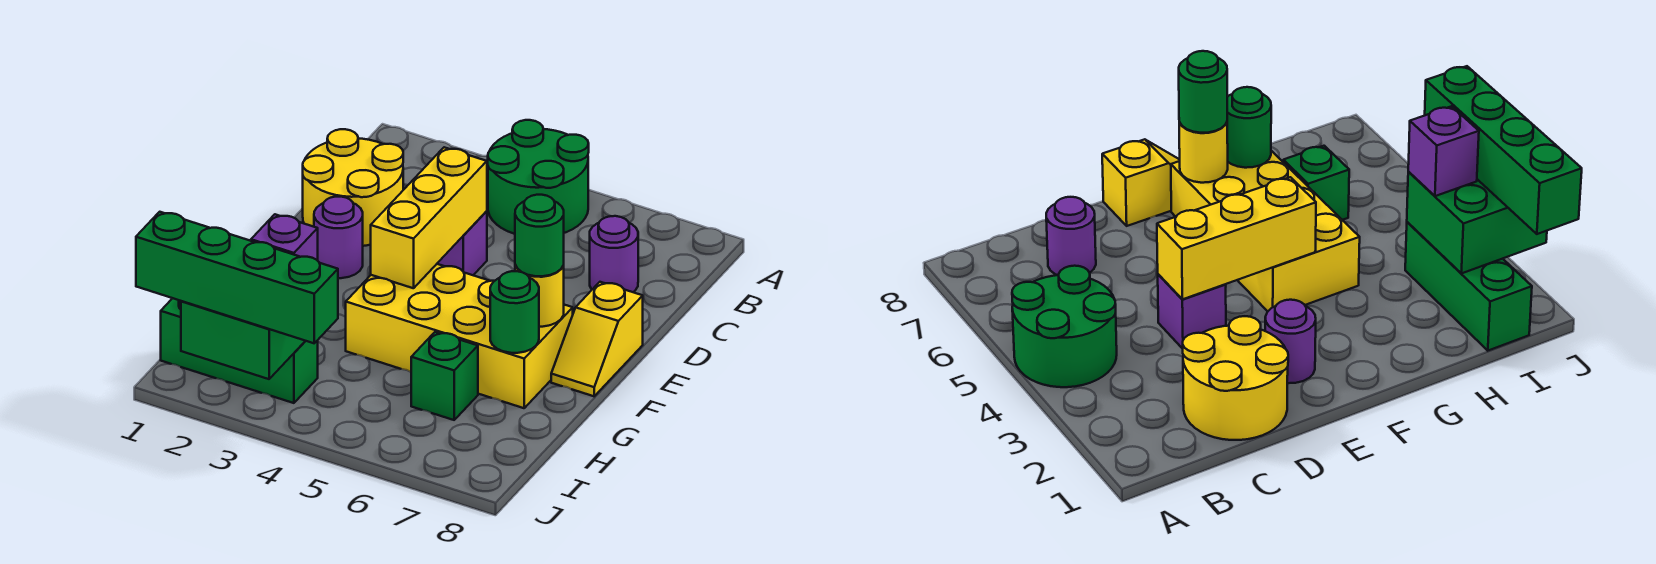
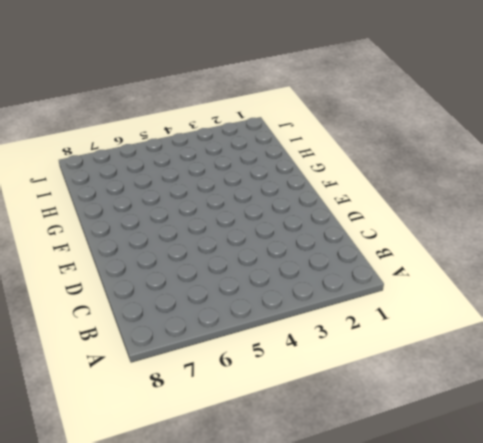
none -> green 2x2 round brick [488,120,589,234]
none -> yellow 2x2 round brick [303,129,403,246]
none -> purple 1x1 round brick [590,216,638,292]

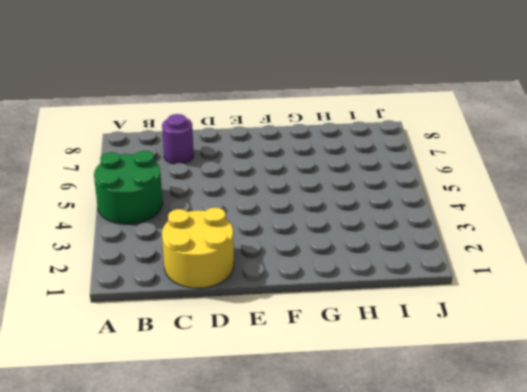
none -> purple 1x1 brick [437,211,487,275]
none -> purple 1x1 round brick [314,197,363,278]
none -> yellow 1x2 slope [551,282,643,396]

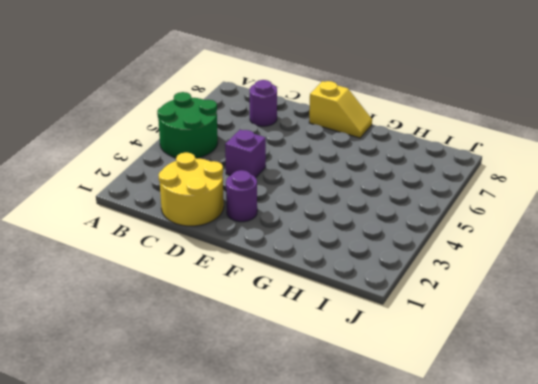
none -> yellow 2x4 brick [346,264,573,408]
none -> green 1x1 brick [411,332,478,420]
none -> green 1x3 brick [161,298,318,403]

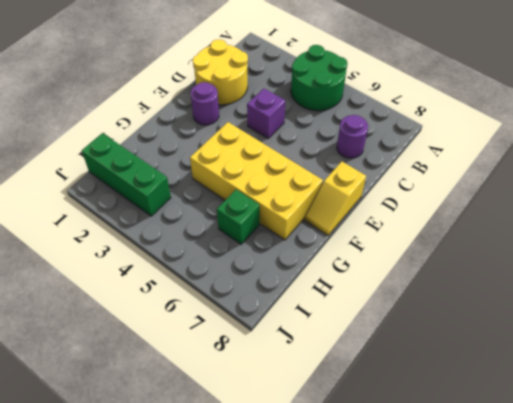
none -> yellow 1x3 brick [371,147,487,288]
none -> yellow 1x1 round brick [515,265,564,327]
none -> green 1x1 round brick [490,271,539,353]

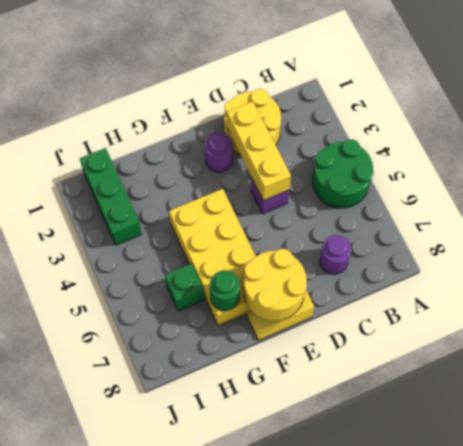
yellow 1x3 brick [227,101,291,201] -> yellow 1x3 brick turned to [371,147,487,288]
yellow 2x2 round brick [244,249,307,321] -> yellow 1x1 round brick [515,265,564,327]
none -> green 2x2 brick [181,301,305,379]
none -> green 1x1 round brick [515,195,564,276]
none -> purple 1x1 brick [251,214,318,261]

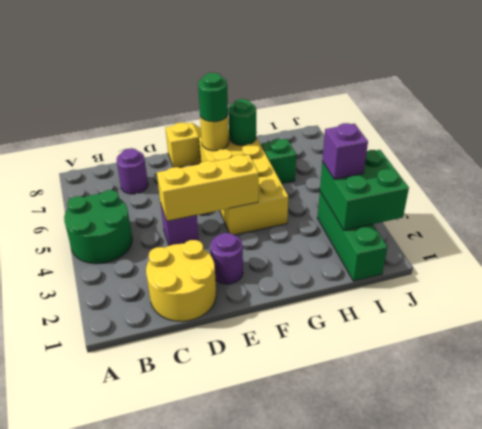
none -> green 1x4 brick [136,212,338,343]

